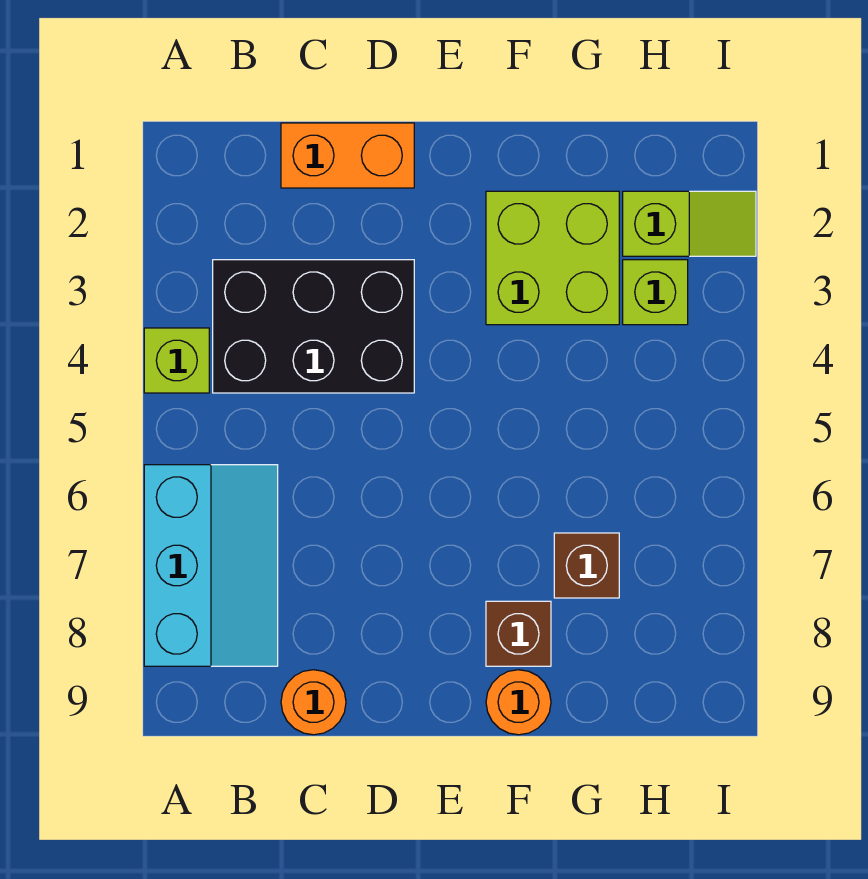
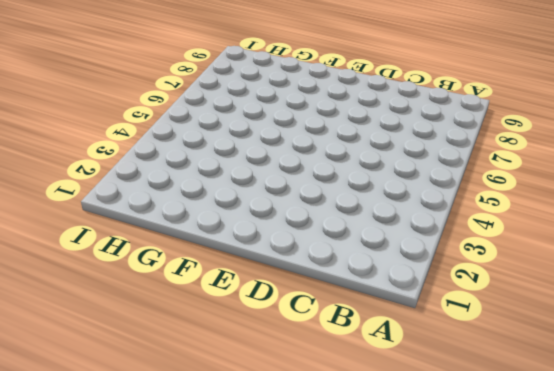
none -> lime 1x1 brick [144,328,209,393]
none -> cyan 2x3 slope [144,465,278,666]

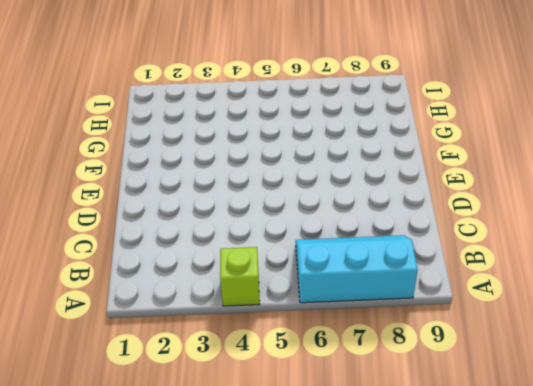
none -> black 2x3 brick [213,260,414,393]
none -> orange 1x2 brick [281,123,414,188]

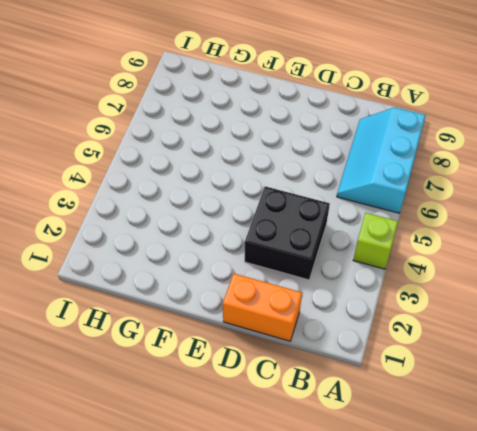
black 2x2 brick [245,186,330,280] -> black 2x3 brick [213,260,414,393]
none -> orange 1x1 round brick [281,670,346,735]
none -> lime 2x2 brick [486,191,619,325]

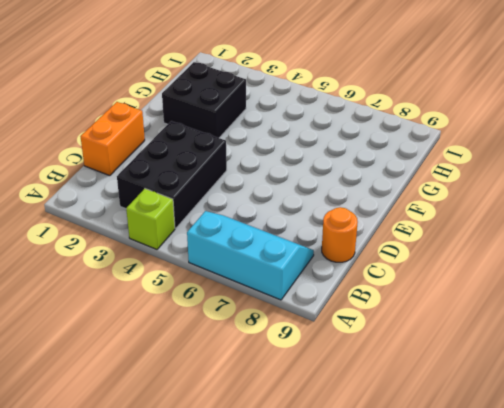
black 2x2 brick [162,62,246,138] -> lime 2x2 brick [486,191,619,325]
none -> brown 1x1 brick [486,601,551,666]
none -> orange 1x1 round brick [486,670,551,735]

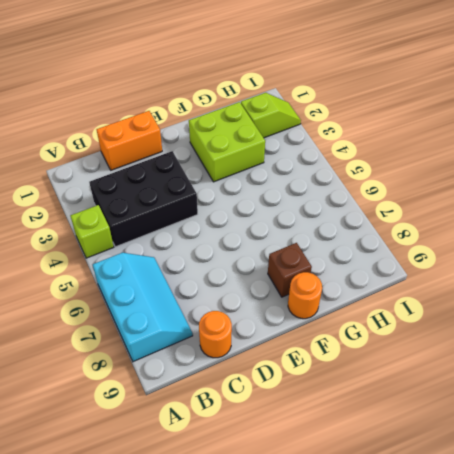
none -> brown 1x1 brick [554,533,619,598]
none -> lime 1x1 brick [623,260,688,325]

